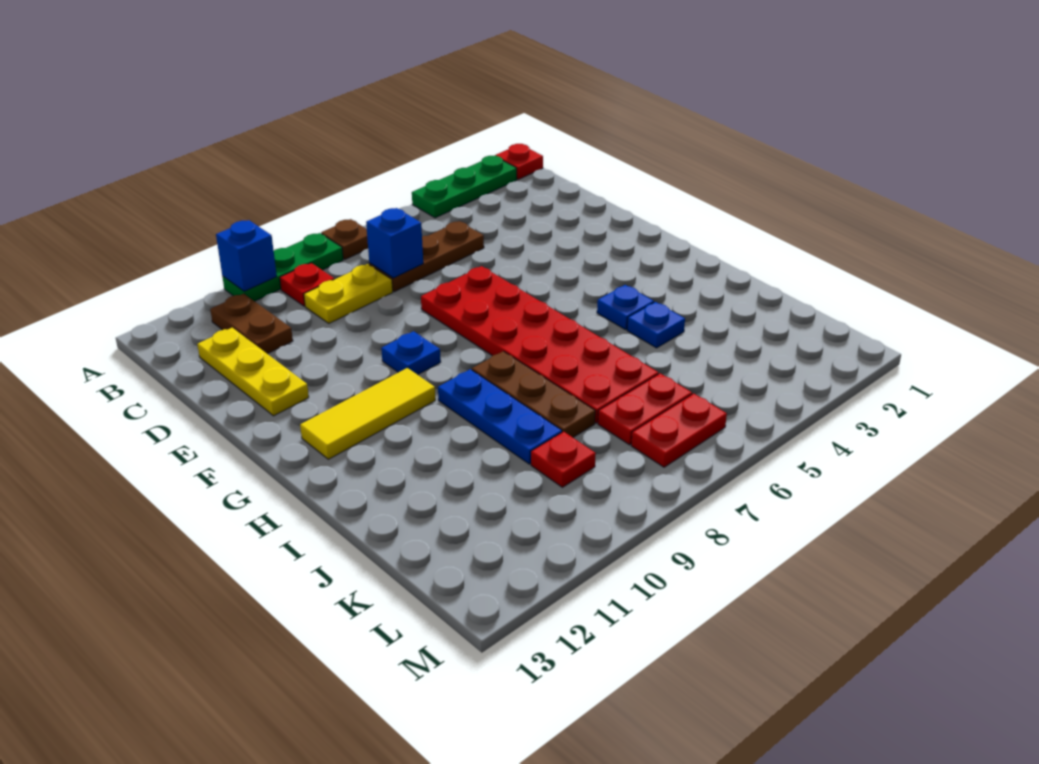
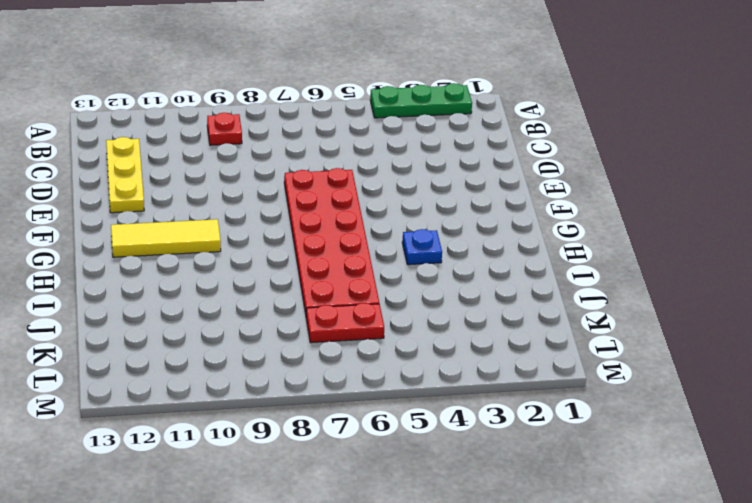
none -> red 1x1 plate [495,144,543,180]
none -> brown 1x1 plate [321,219,368,259]
none -> green 1x3 plate [222,233,343,301]

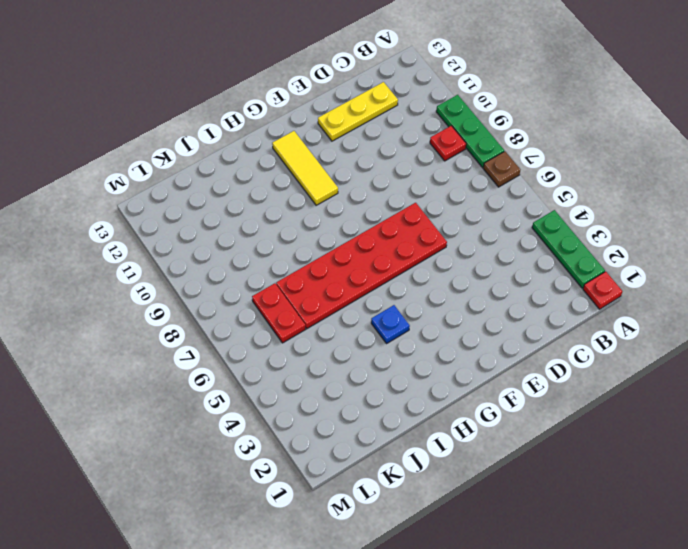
none -> brown 1x2 plate [210,294,293,354]
none -> brown 1x3 plate [369,221,484,292]
none -> yellow 1x2 plate [304,264,393,323]

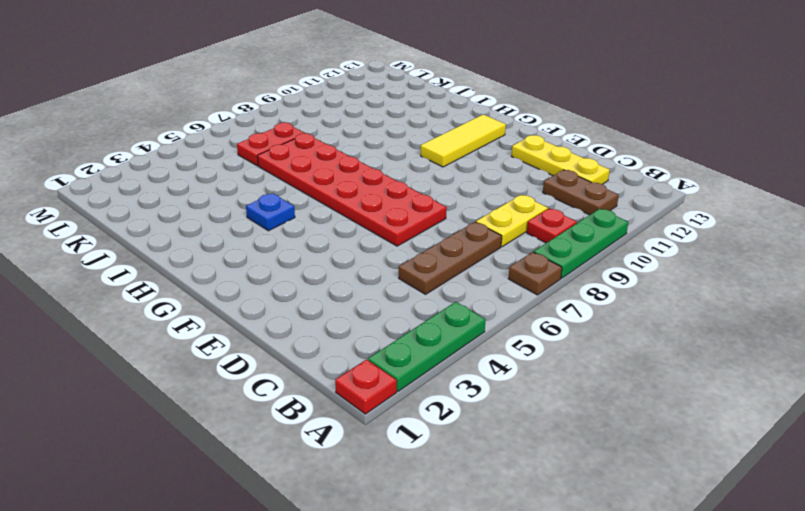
none -> blue 1x1 plate [381,331,441,375]
none -> brown 1x3 plate [472,351,595,437]
none -> blue 1x3 plate [438,369,562,464]

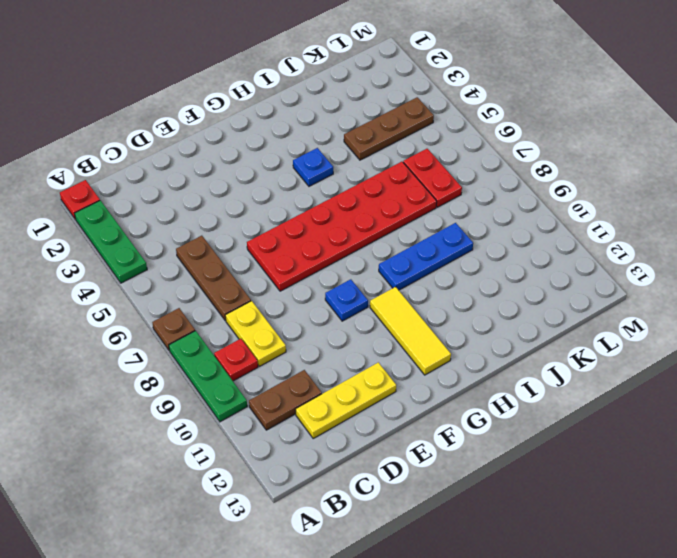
brown 1x3 plate [344,97,434,160] -> brown 1x3 plate moved to [472,351,595,437]
none -> blue 1x1 plate [627,302,685,348]
none -> red 1x1 plate [531,432,596,487]
none -> red 1x2 plate [631,394,727,467]

